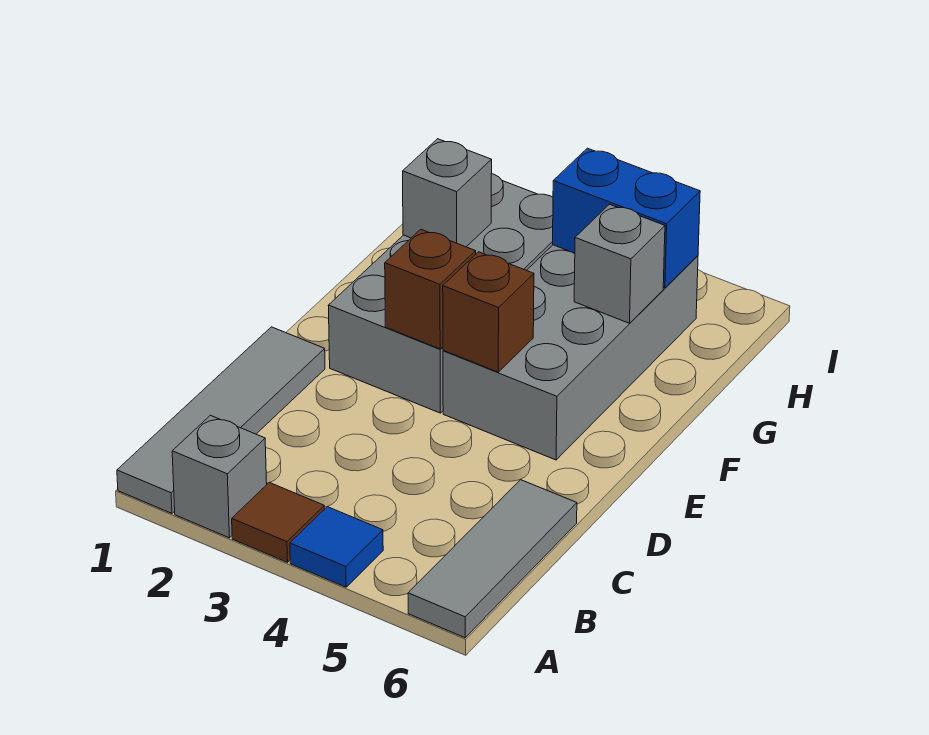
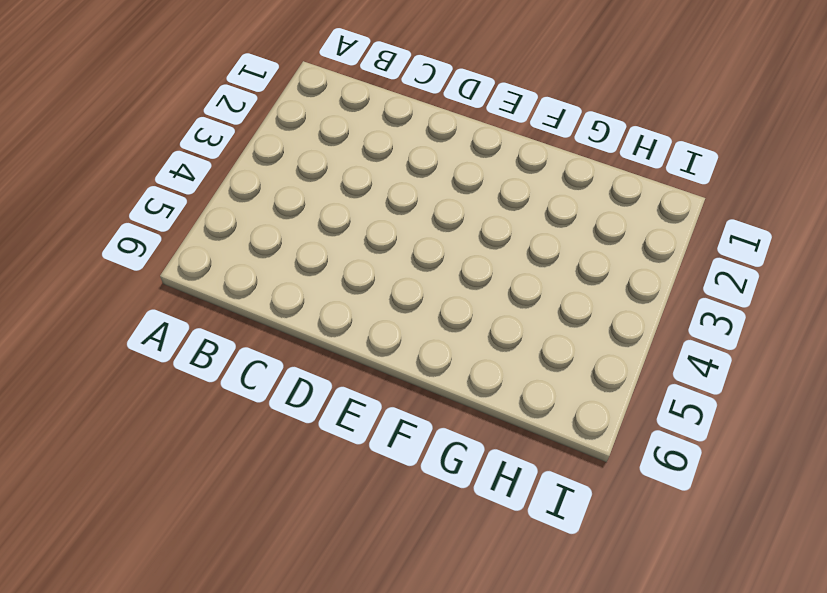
none -> grey 1x4 tile [117,327,325,513]
none -> grey 1x1 brick [172,415,267,538]
none -> brown 1x1 tile [232,482,324,562]

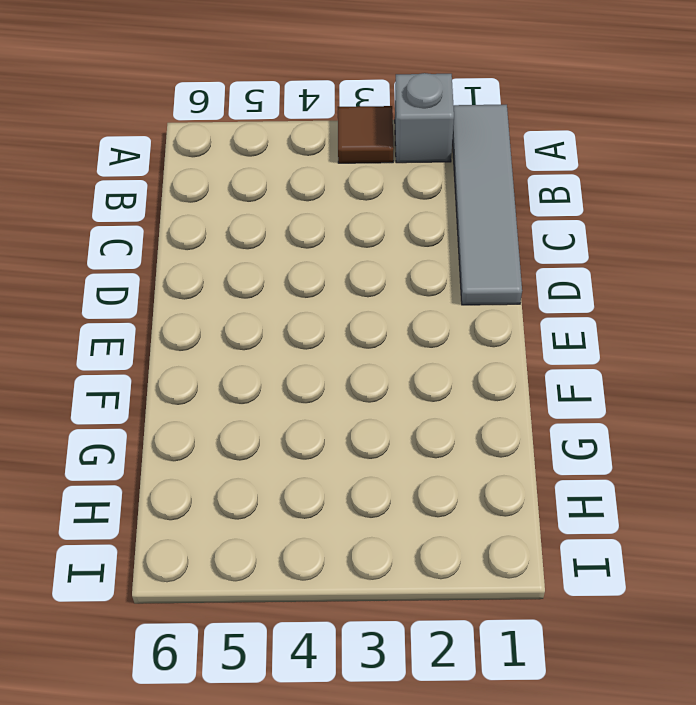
none -> blue 1x1 tile [290,507,383,587]
none -> grey 1x3 tile [408,480,577,638]
none -> grey 2x4 brick [328,174,553,413]

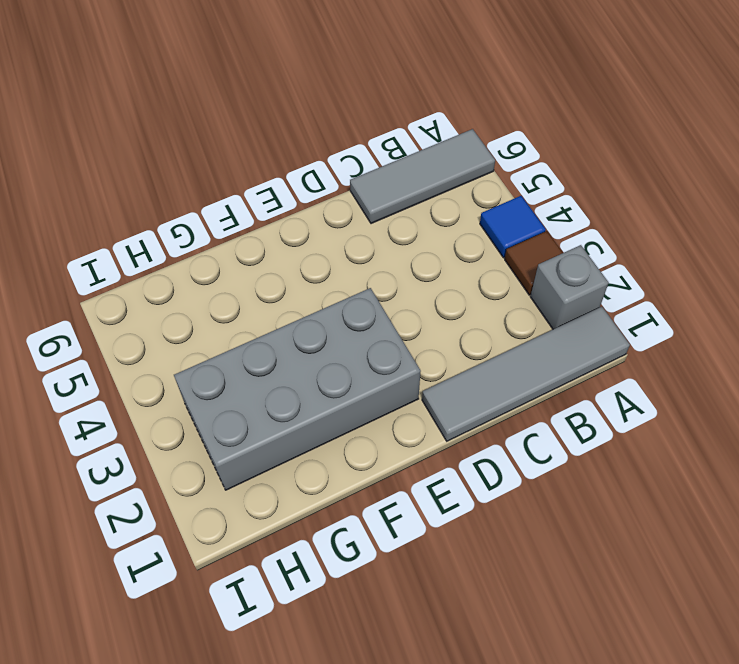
none -> grey 2x4 brick [443,245,698,460]
none -> brown 1x1 brick [385,229,476,349]
none -> brown 1x1 brick [443,252,534,372]

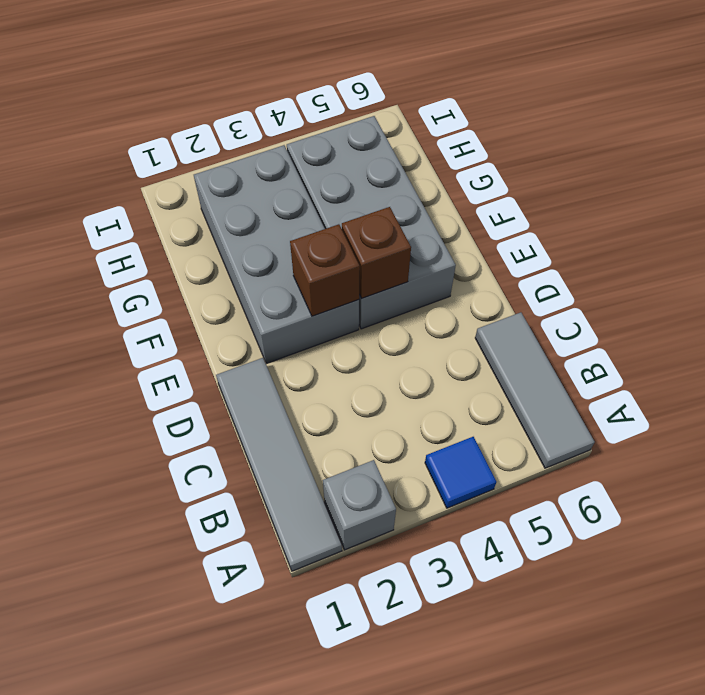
none -> brown 1x1 tile [232,482,324,562]
none -> grey 1x1 brick [403,139,492,247]
none -> grey 1x1 brick [574,204,665,323]

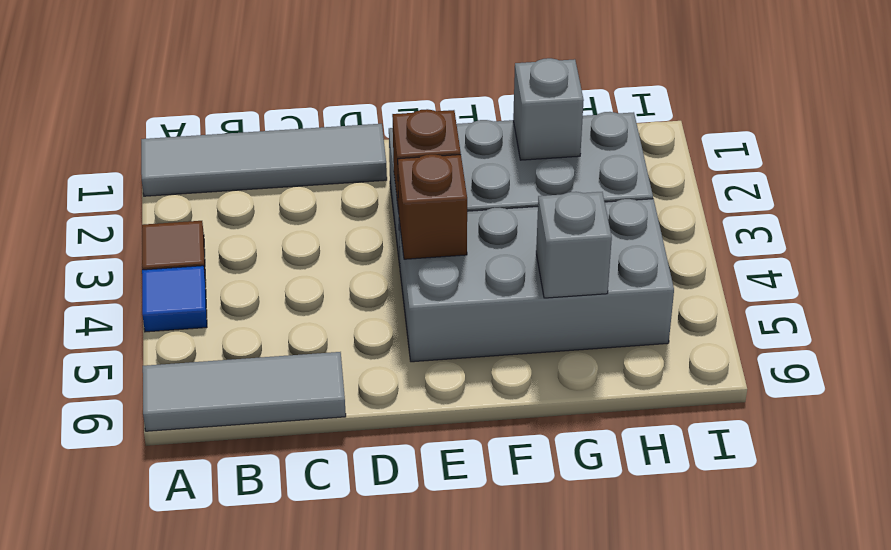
none -> grey 1x1 brick [172,415,267,538]
none -> blue 1x2 brick [553,148,700,288]

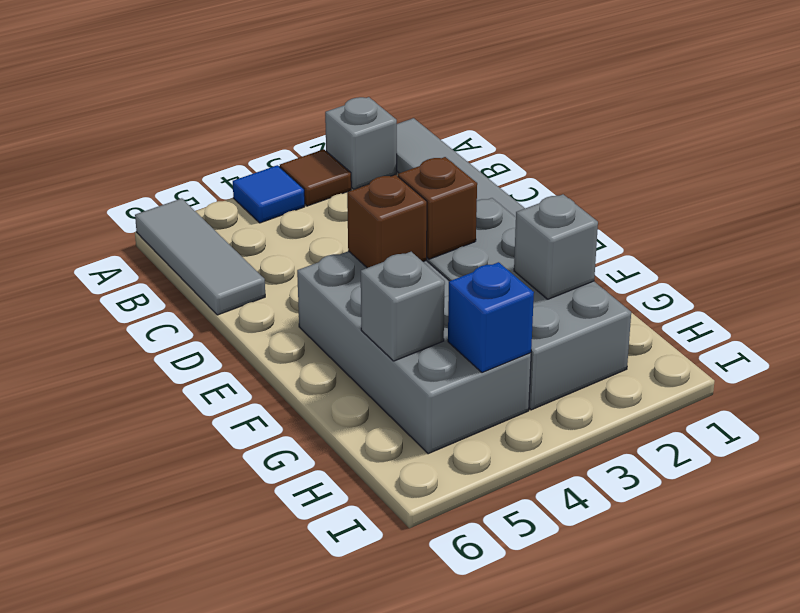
blue 1x1 brick [448,262,534,373] -> blue 1x2 brick [553,148,700,288]

